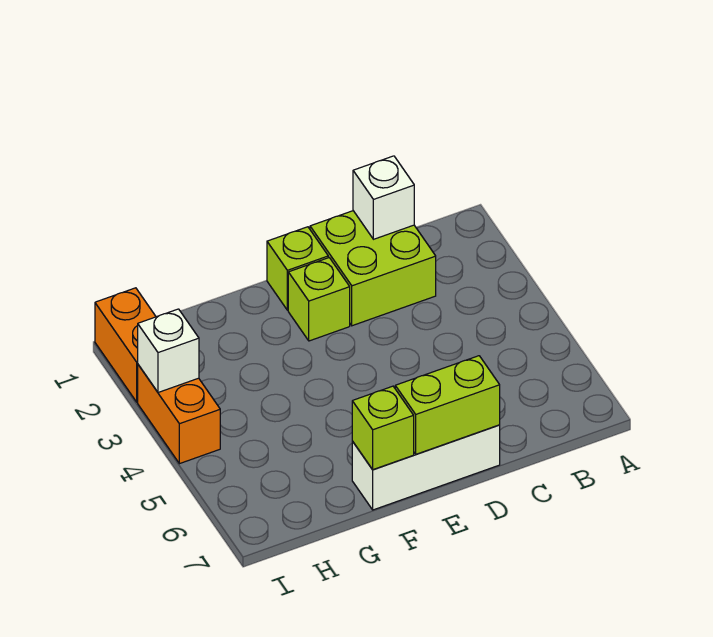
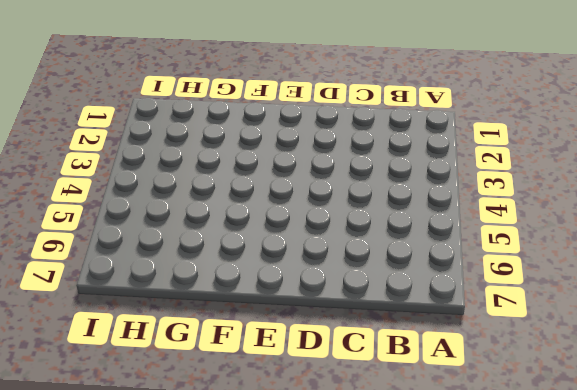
none -> lime 2x2 brick [310,211,436,326]
none -> white 1x3 brick [352,425,500,510]

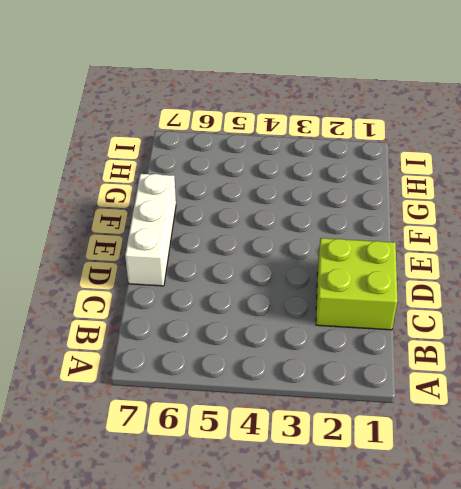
none -> lime 1x1 brick [267,227,328,310]
none -> lime 1x1 brick [288,258,350,341]

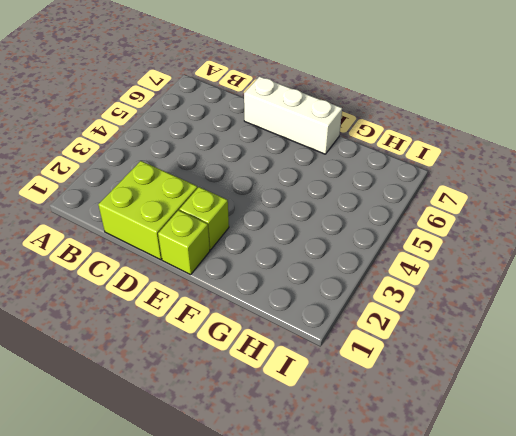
none -> orange 1x2 brick [95,288,156,402]
none -> orange 1x2 brick [138,365,220,464]

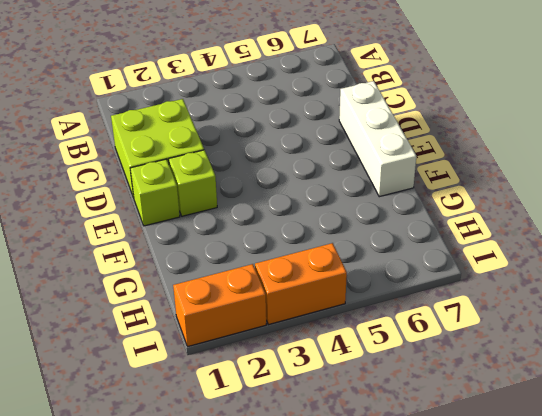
none -> white 1x1 brick [353,156,414,239]
none -> lime 1x2 brick [395,356,500,454]

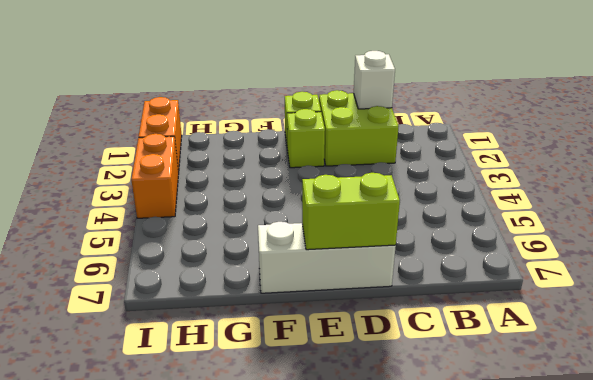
none -> lime 1x1 brick [352,386,414,470]
none -> white 1x1 brick [138,309,199,392]

